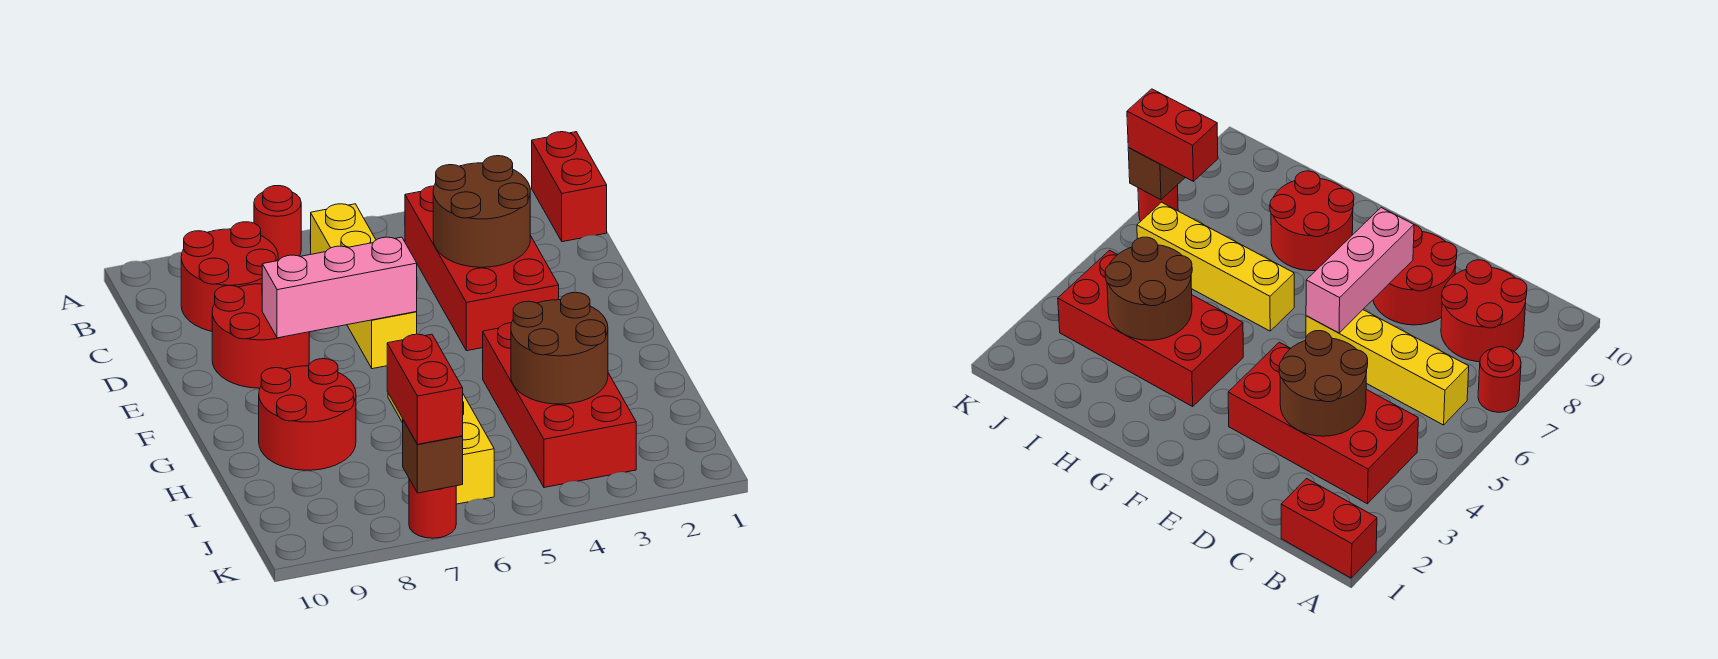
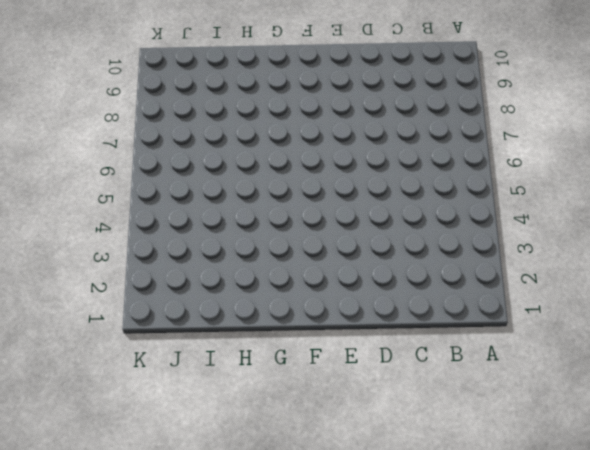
none -> red 1x2 brick [532,132,607,242]
none -> red 1x1 round brick [254,186,301,261]
none -> red 2x4 brick [405,186,559,351]

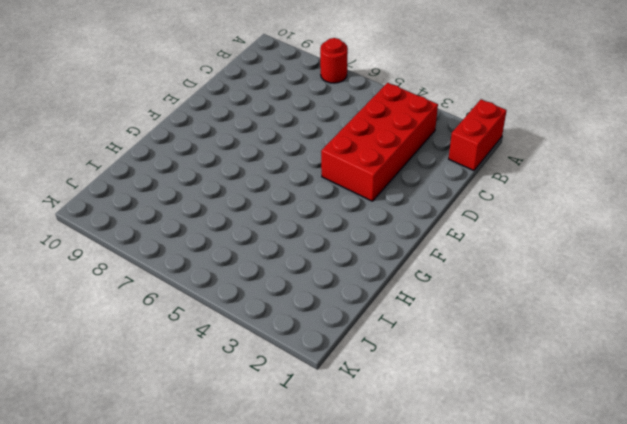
none -> yellow 1x4 brick [311,204,417,369]
none -> red 2x2 round brick [181,222,278,331]
none -> red 2x2 round brick [212,284,309,388]

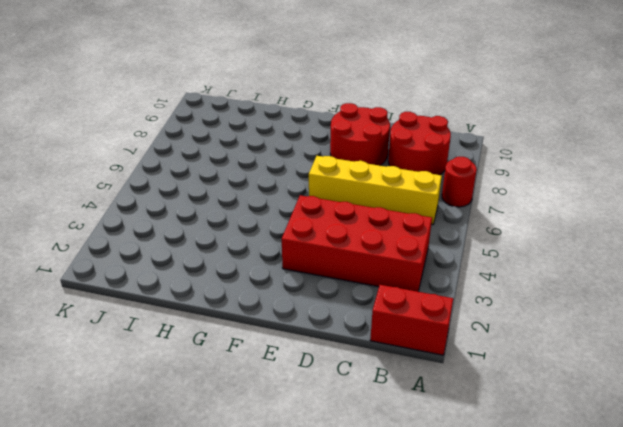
none -> red 2x4 brick [482,323,636,488]
none -> yellow 1x4 brick [388,393,494,504]
none -> red 2x2 round brick [259,359,356,470]

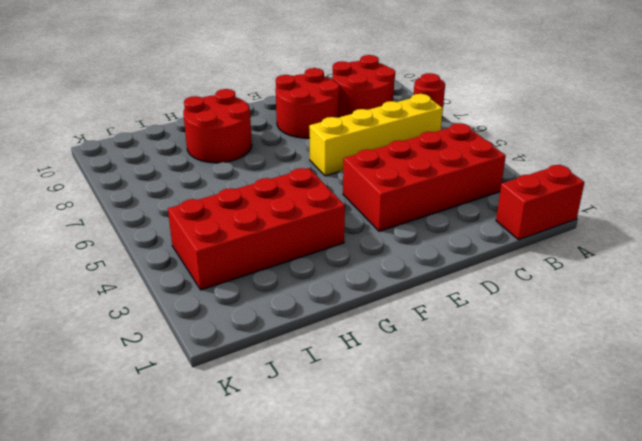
none -> yellow 1x4 brick [388,393,494,504]
none -> red 1x1 round brick [409,479,456,538]
none -> brown 2x2 round brick [433,156,530,267]

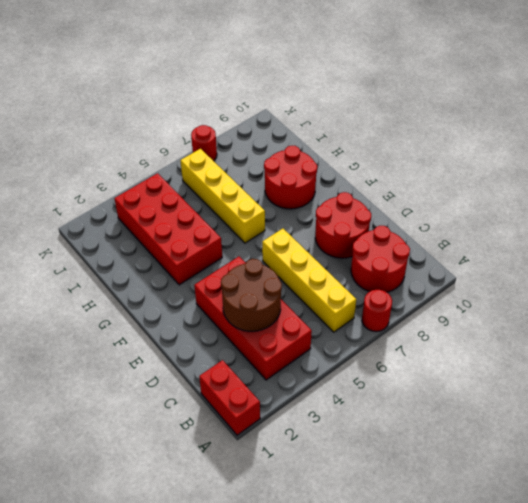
none -> pink 1x3 brick [262,237,417,338]
none -> brown 2x2 round brick [511,292,608,404]
none -> brown 1x1 brick [403,420,463,493]

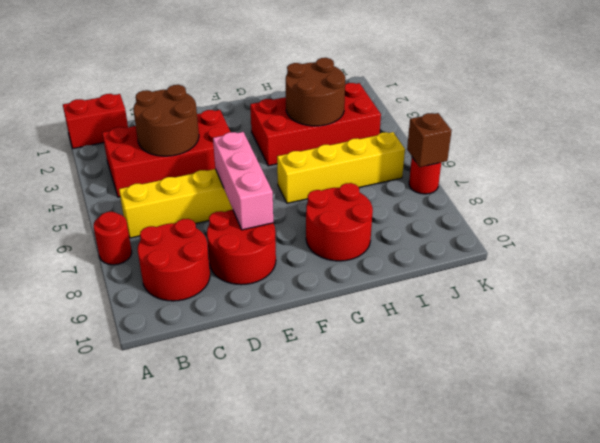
none -> red 1x2 brick [387,334,463,444]

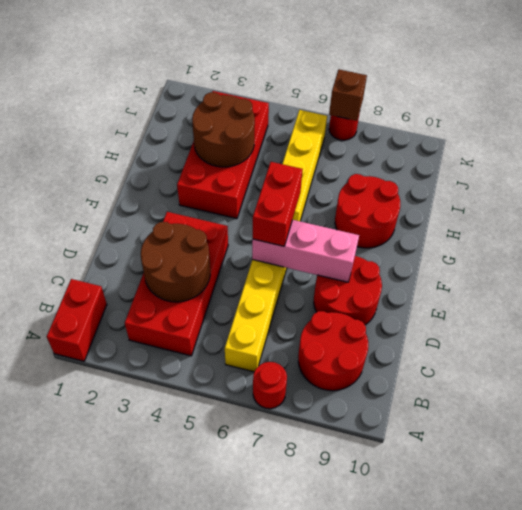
red 1x2 brick [253,162,303,246] -> red 1x2 brick moved to [387,334,463,444]

